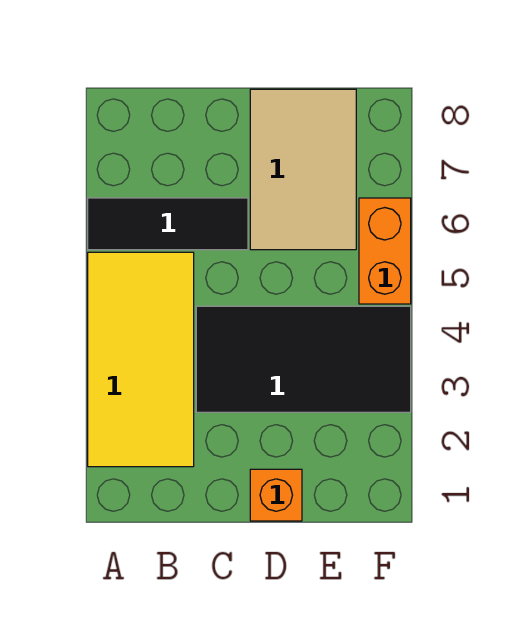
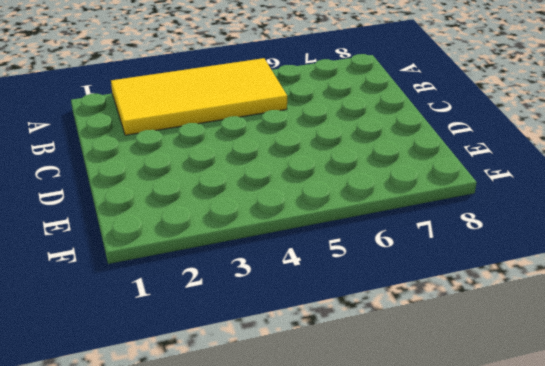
none -> black 1x3 tile [88,198,248,250]
none -> black 2x4 tile [196,306,411,412]

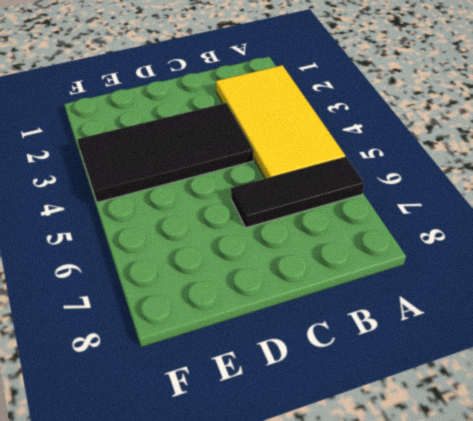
none -> orange 1x1 brick [250,469,302,521]
none -> tan 2x3 tile [250,89,356,250]

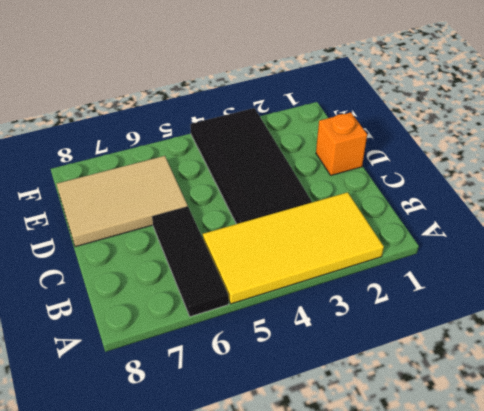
none -> orange 1x2 brick [359,198,411,304]

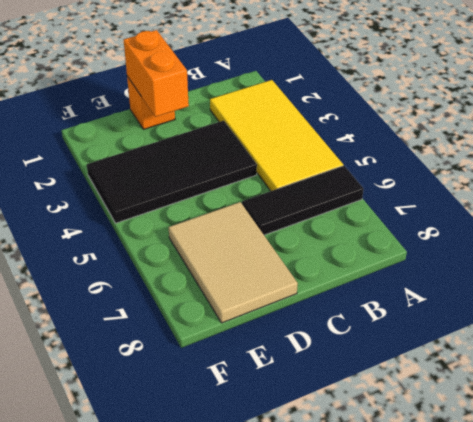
orange 1x2 brick [124,30,189,117] -> orange 1x2 brick moved to [359,198,411,304]

